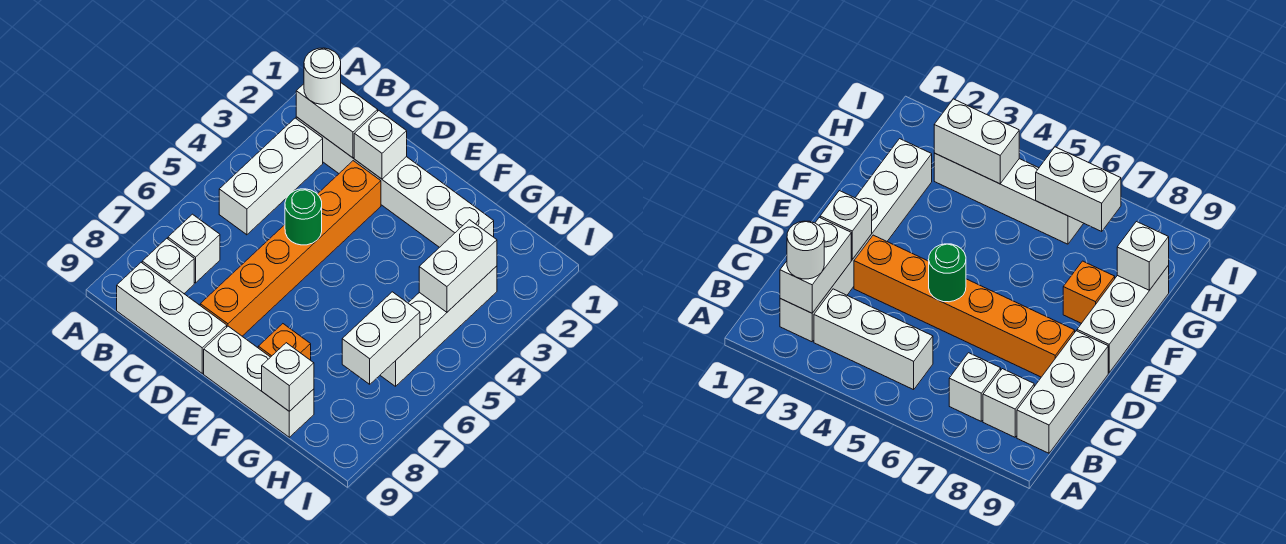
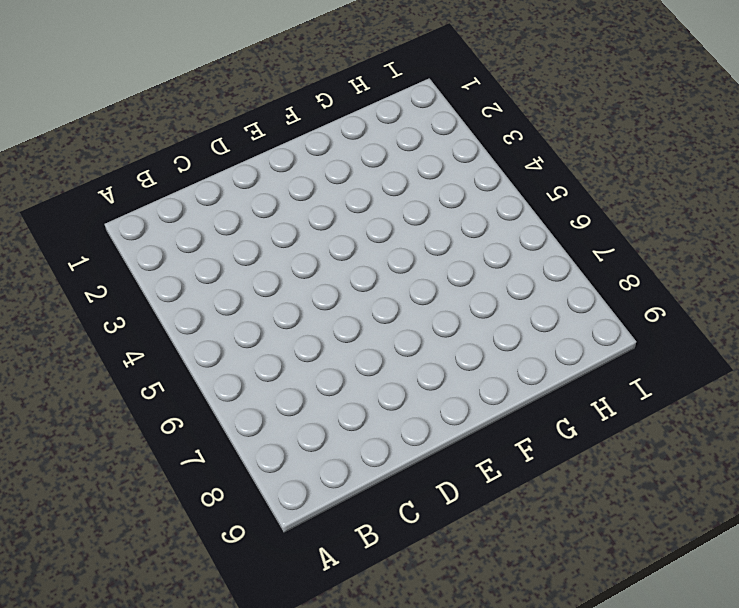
none -> white 1x6 brick [296,117,494,247]
none -> white 1x3 brick [219,118,323,235]
none -> white 1x1 brick [168,214,220,283]

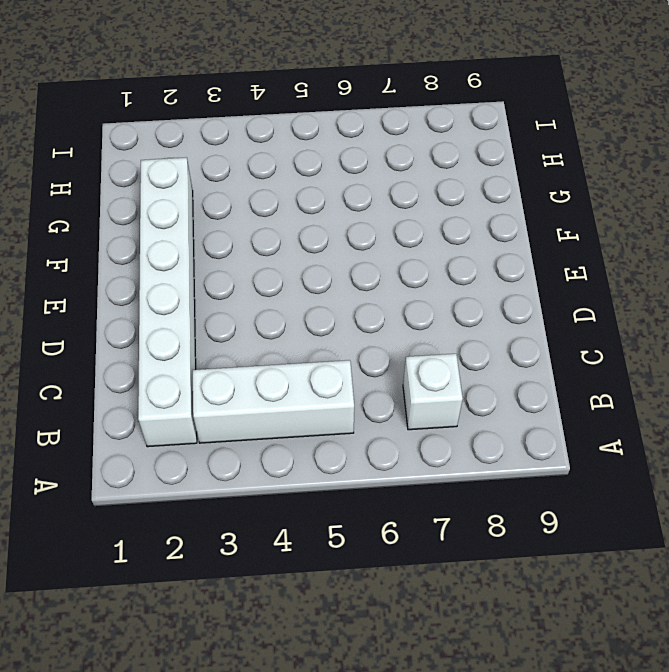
none -> white 1x1 brick [142,238,194,293]
none -> white 1x3 brick [117,263,227,373]
none -> orange 1x6 brick [200,161,381,336]

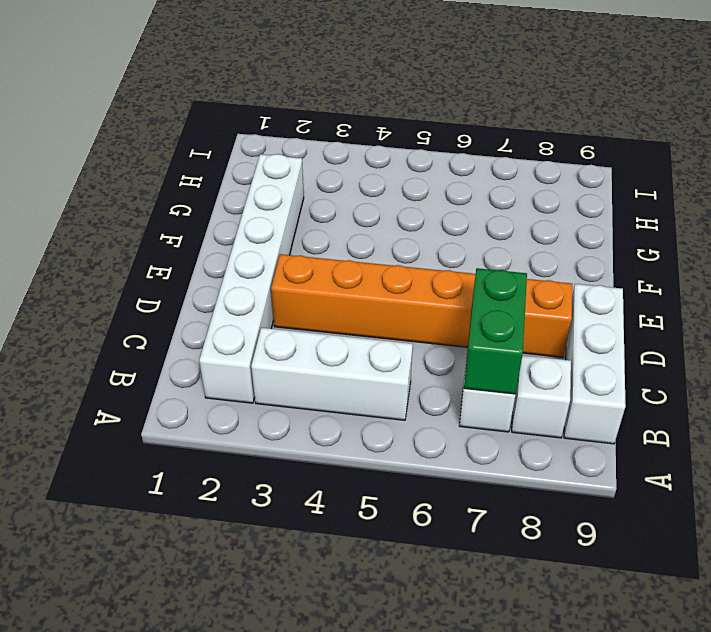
green 1x2 brick [464,268,527,394] -> none
none -> white 1x3 brick [204,326,314,437]
none -> orange 1x1 brick [258,324,311,360]
none -> white 1x4 brick [380,266,497,386]

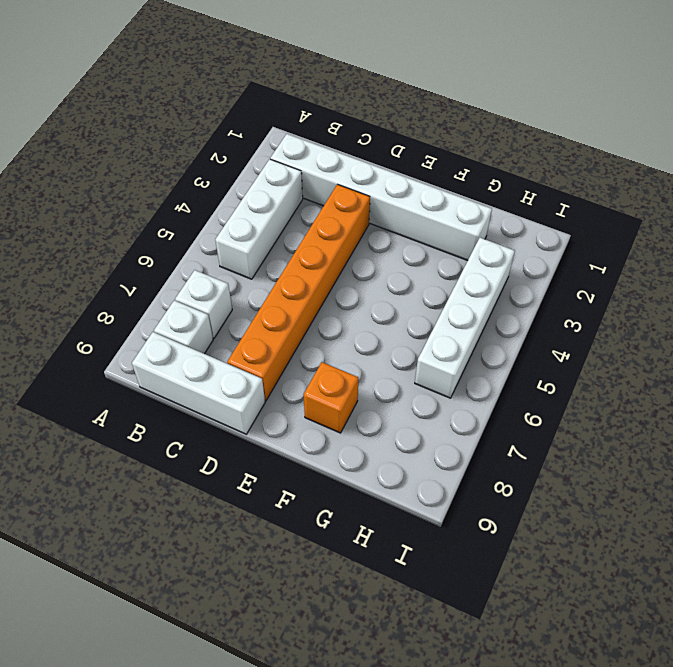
none -> white 1x3 brick [204,326,314,437]
none -> white 1x2 brick [296,83,378,158]
none -> white 1x1 brick [354,111,407,179]

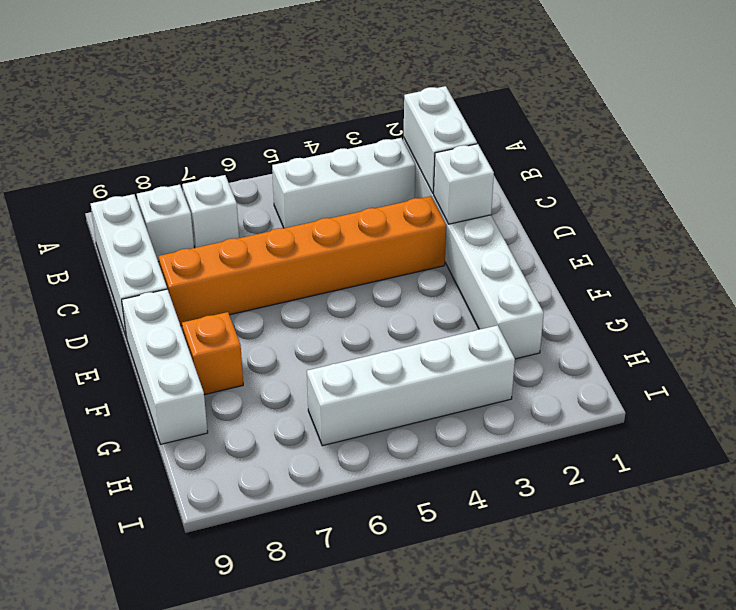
none -> green 1x1 round brick [285,189,322,245]
none -> white 1x1 brick [262,343,314,411]
none -> white 1x2 brick [419,220,497,312]

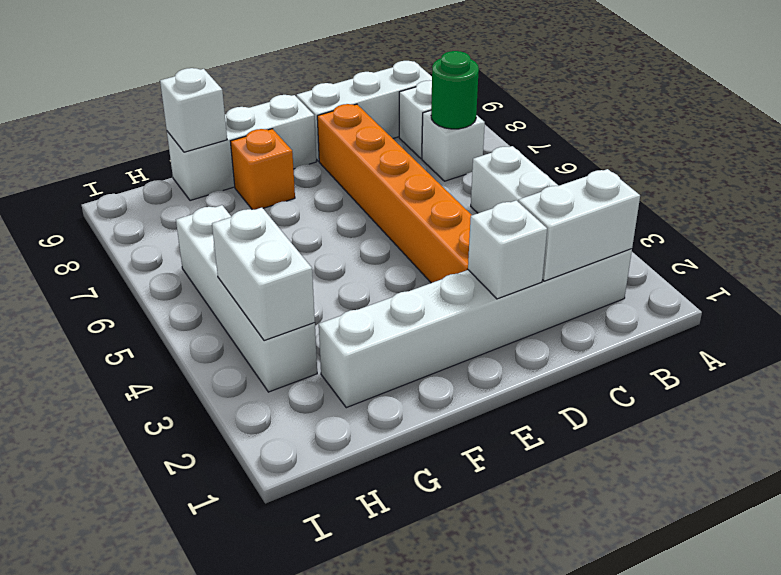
green 1x1 round brick [431,51,479,129] -> green 1x1 round brick moved to [285,189,322,245]
none -> white 1x2 brick [342,292,420,384]
none -> white 1x1 round brick [304,48,341,104]

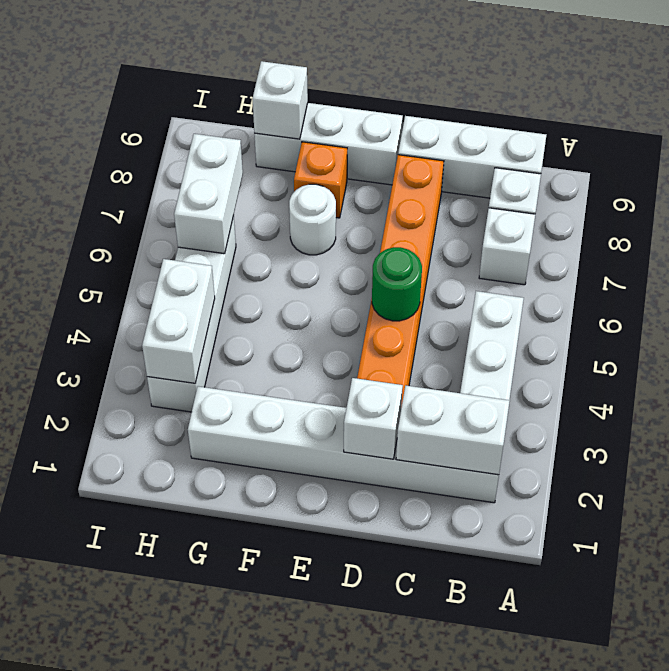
white 1x1 round brick [289,184,336,255] -> white 1x1 round brick moved to [304,48,341,104]

